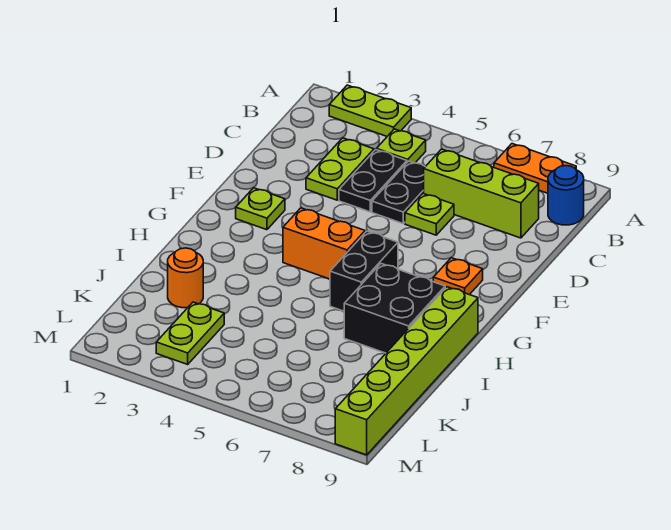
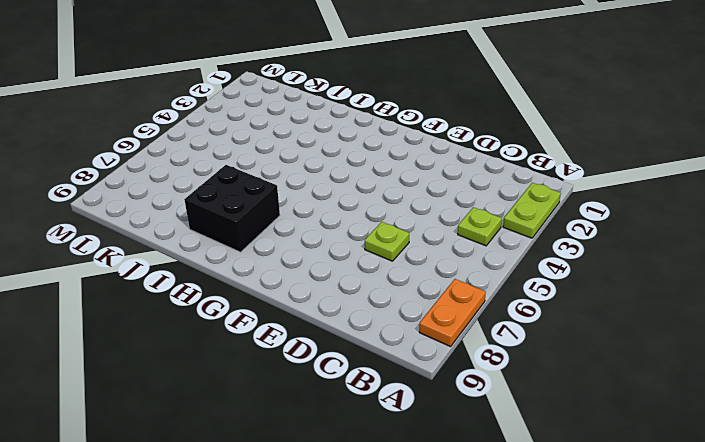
none -> blue 1x1 round brick [548,165,584,225]
none -> lime 1x2 plate [306,138,374,200]
none -> black 1x2 plate [339,150,407,212]

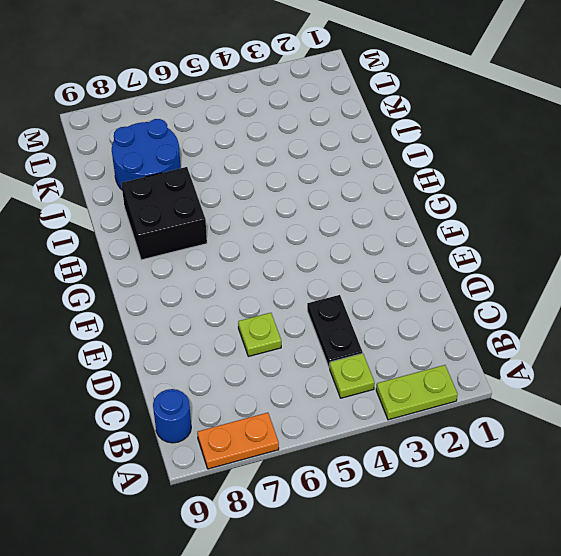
blue 2x2 round brick [112,119,181,190] -> none
none -> lime 1x2 plate [306,138,374,200]
none -> black 1x2 plate [372,161,425,223]
none -> lime 1x3 brick [424,149,539,238]

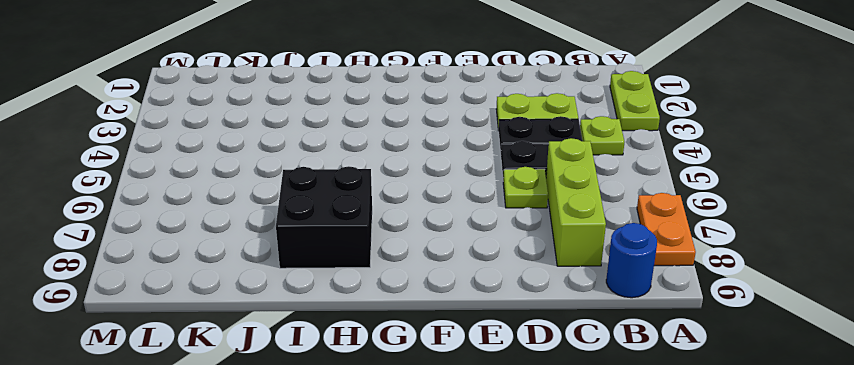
none -> lime 1x1 plate [236,188,285,230]
none -> orange 1x1 plate [433,258,483,295]
none -> orange 1x2 brick [283,208,365,279]

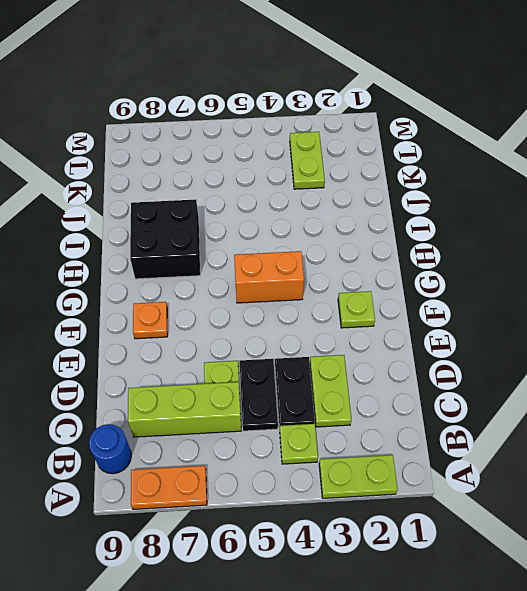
none -> black 1x2 brick [330,231,398,311]
none -> lime 1x6 brick [335,287,478,455]
none -> orange 1x1 round brick [168,248,203,308]

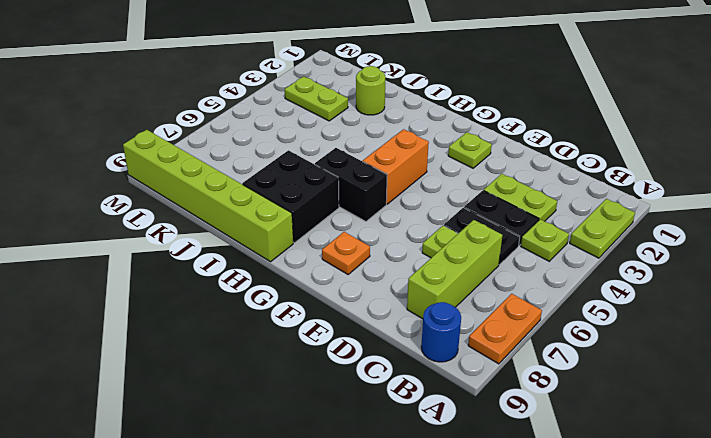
lime 1x1 round brick [356,66,385,115] -> orange 1x1 round brick [168,248,203,308]

